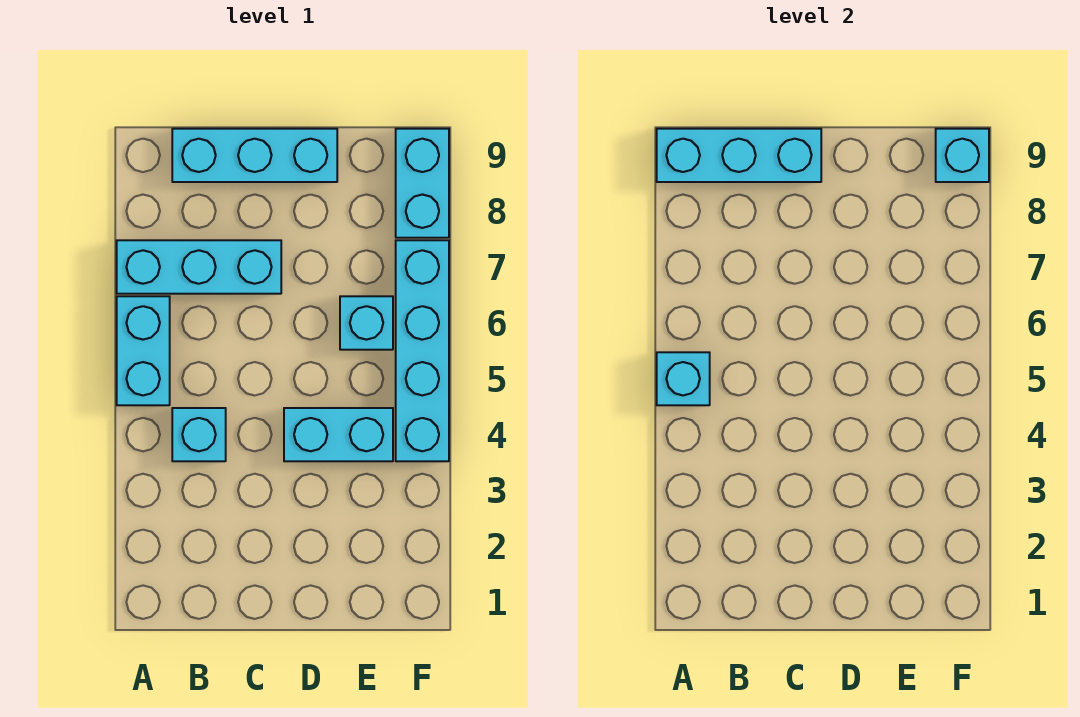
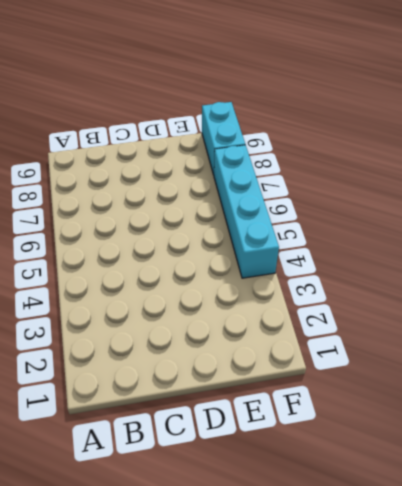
none -> cyan 1x2 brick [117,296,170,405]
none -> cyan 1x3 brick [117,240,281,294]

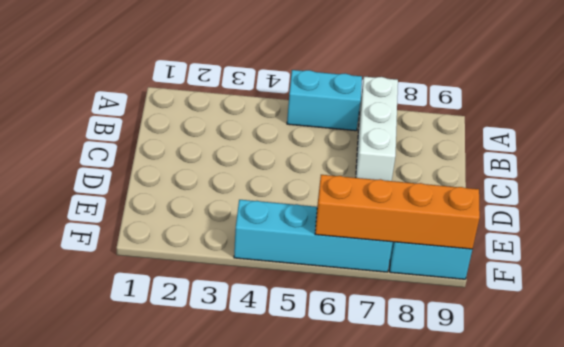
white 1x3 brick [356,77,398,181] -> cyan 1x3 brick [117,240,281,294]
orange 1x4 brick [315,175,480,249] -> cyan 1x1 brick [936,129,989,182]
none -> cyan 1x1 brick [172,408,226,461]
none -> cyan 1x3 brick [172,129,337,182]

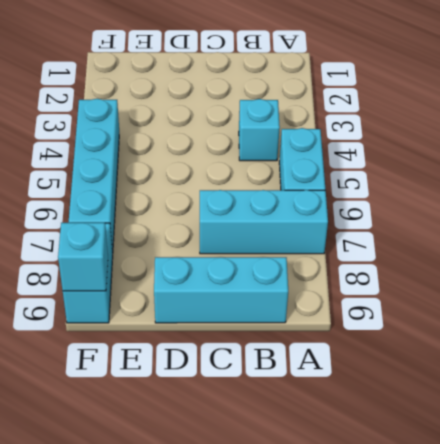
none -> cyan 1x2 brick [284,408,393,461]
none -> cyan 1x1 brick [340,296,393,350]

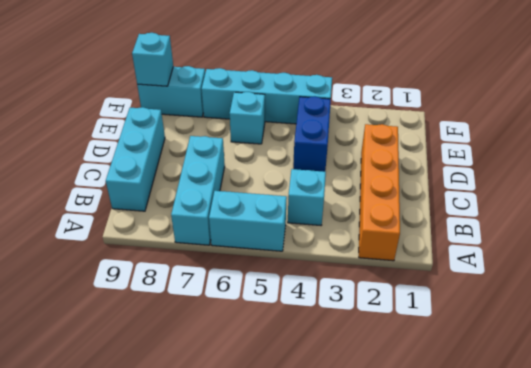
orange 1x4 brick [359,124,400,261] -> none
blue 1x2 brick [293,96,331,172] -> cyan 1x2 brick [284,408,393,461]
none -> cyan 1x1 brick [657,352,710,405]
none -> cyan 1x3 brick [657,129,821,182]

